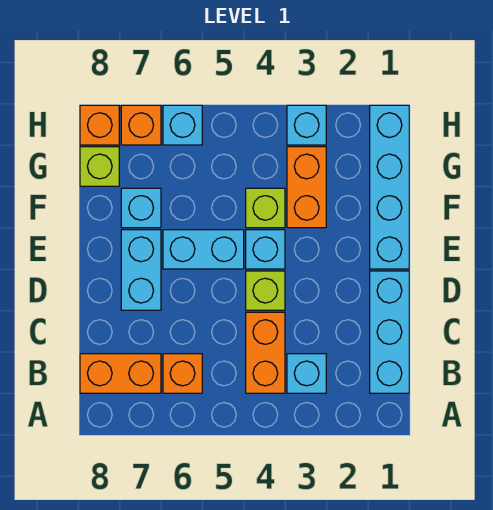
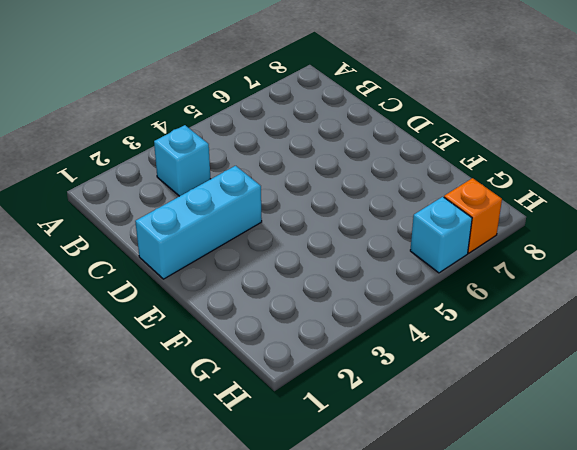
cyan 1x3 brick [135,166,262,279] -> cyan 1x3 brick turned to [370,271,409,393]
none -> orange 1x2 brick [246,312,285,393]
none -> orange 1x1 brick [163,354,202,393]
none -> orange 1x2 brick [80,354,161,393]

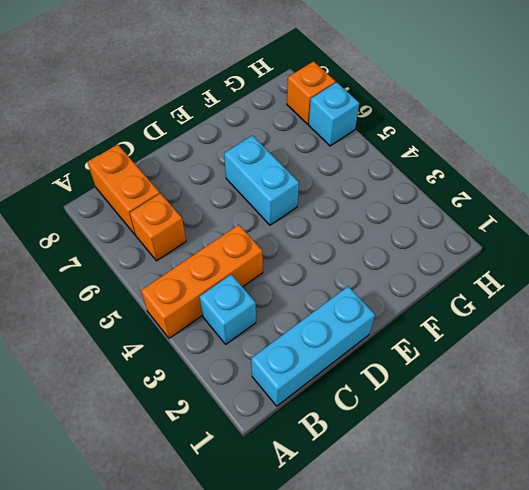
orange 1x3 brick [141,225,263,338] -> orange 1x2 brick [246,312,285,393]
none -> lime 1x1 brick [246,271,285,310]
none -> cyan 1x2 brick [121,230,161,310]
none -> cyan 1x4 brick [370,105,409,269]

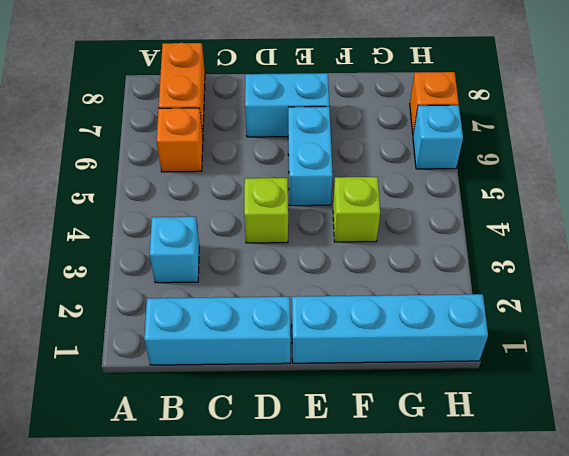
none -> orange 1x2 brick [246,312,285,393]
none -> cyan 1x1 brick [246,230,285,269]
none -> orange 1x2 brick [287,147,326,228]

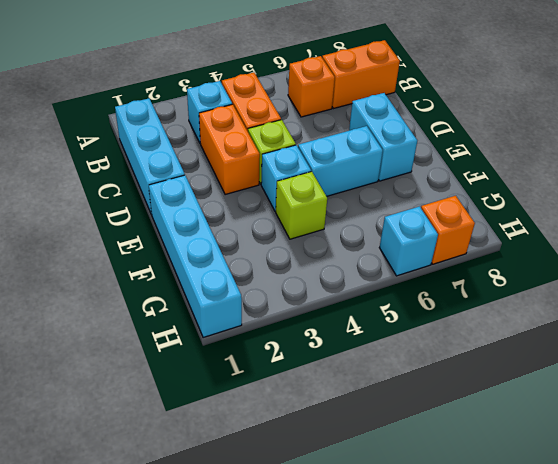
orange 1x2 brick [199,104,260,195] -> orange 1x2 brick moved to [287,147,326,228]
none -> cyan 1x1 brick [121,188,161,228]
none -> lime 1x1 brick [80,147,119,186]
none -> cyan 1x1 brick [287,105,326,145]

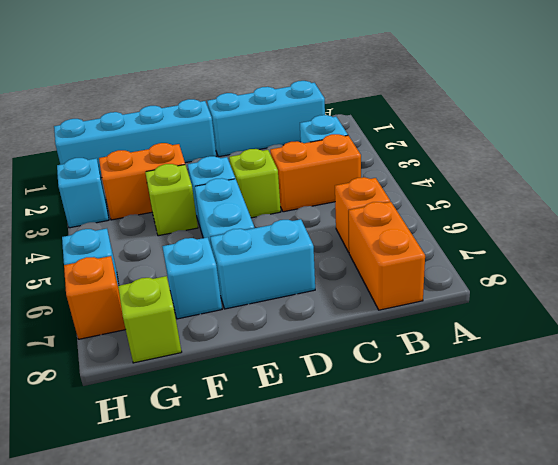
none -> orange 1x1 brick [80,105,119,145]

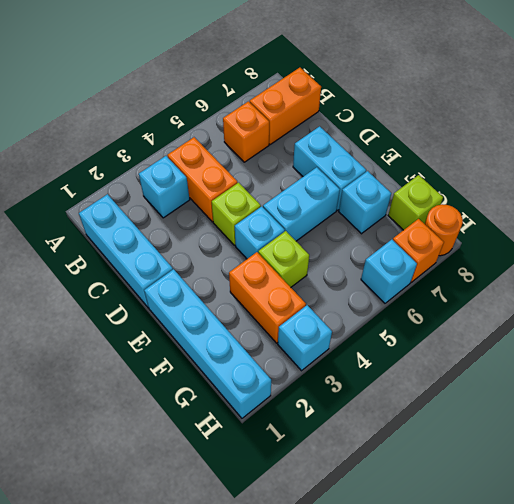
orange 1x1 round brick [425,204,463,256] -> orange 1x1 brick [80,105,119,145]

